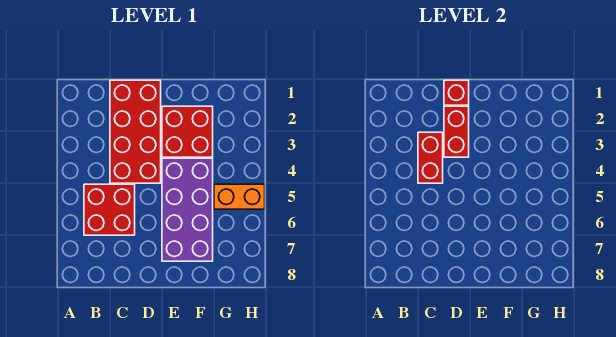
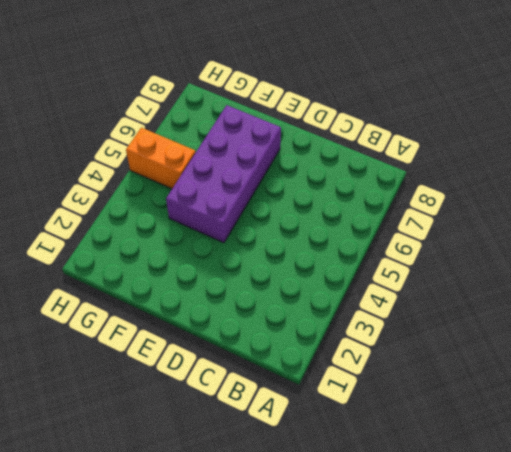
none -> red 2x2 brick [84,184,135,235]
none -> red 2x4 brick [110,80,161,183]

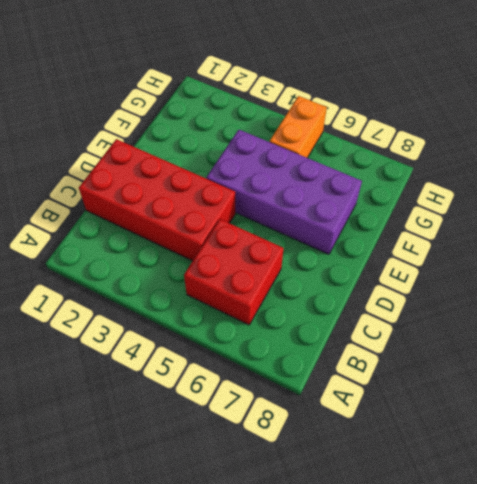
none -> red 2x2 brick [162,106,213,157]
none -> red 1x2 brick [418,132,443,183]

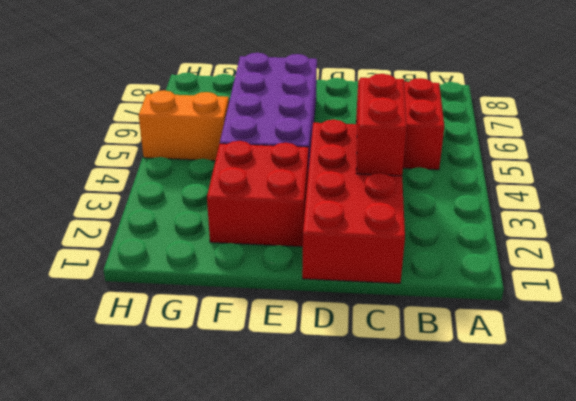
none -> red 1x1 brick [444,80,469,105]
none -> red 1x2 brick [444,106,469,157]

